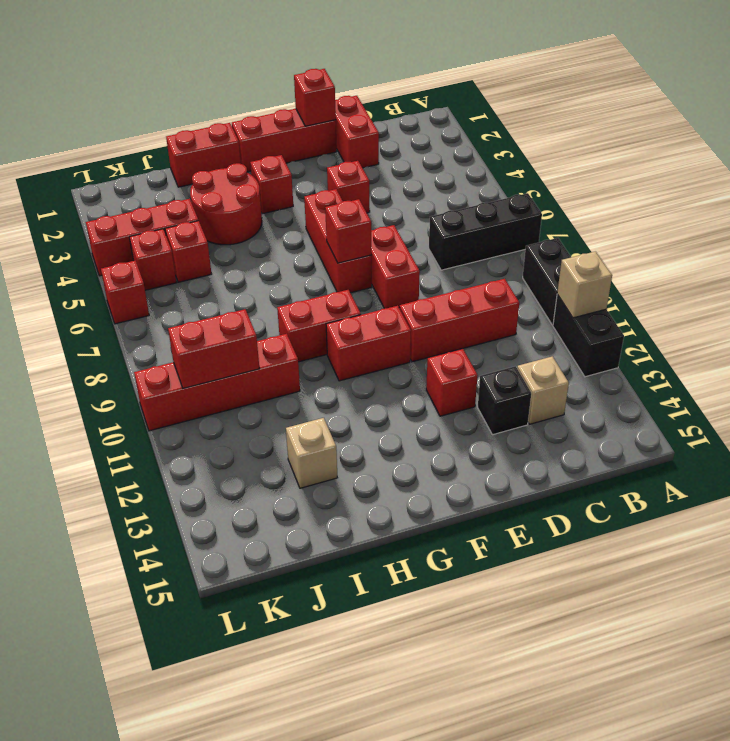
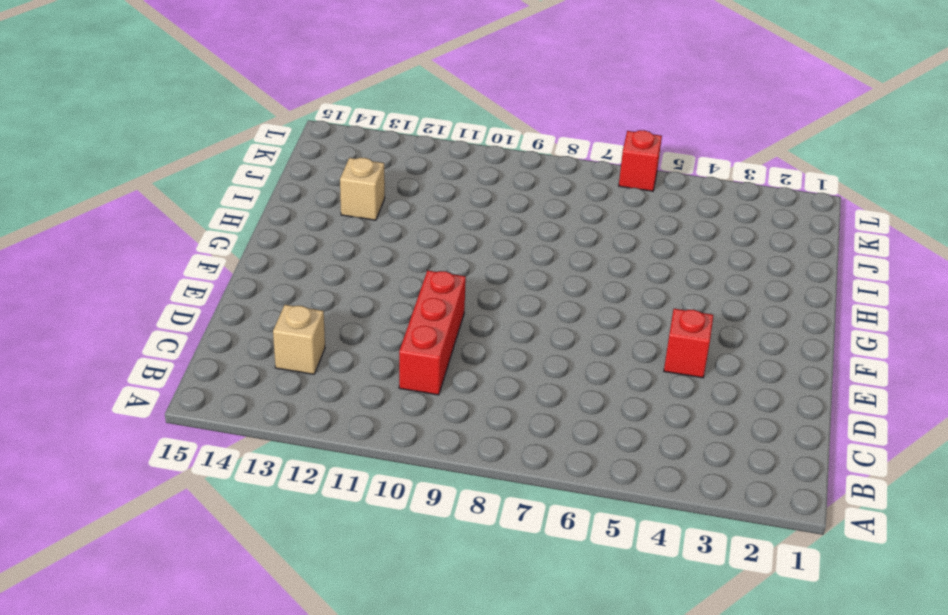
none -> black 1x3 brick [429,193,542,270]
none -> black 1x2 brick [523,238,571,325]
none -> black 1x2 brick [553,294,624,377]

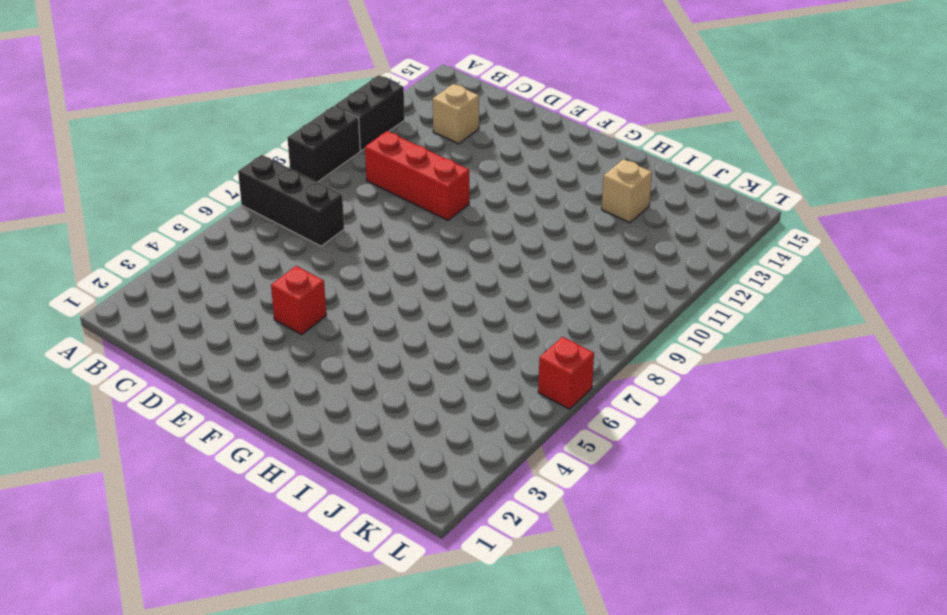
none -> red 1x2 brick [335,96,379,168]
none -> black 1x1 brick [478,366,531,435]
none -> red 1x3 brick [232,109,337,172]

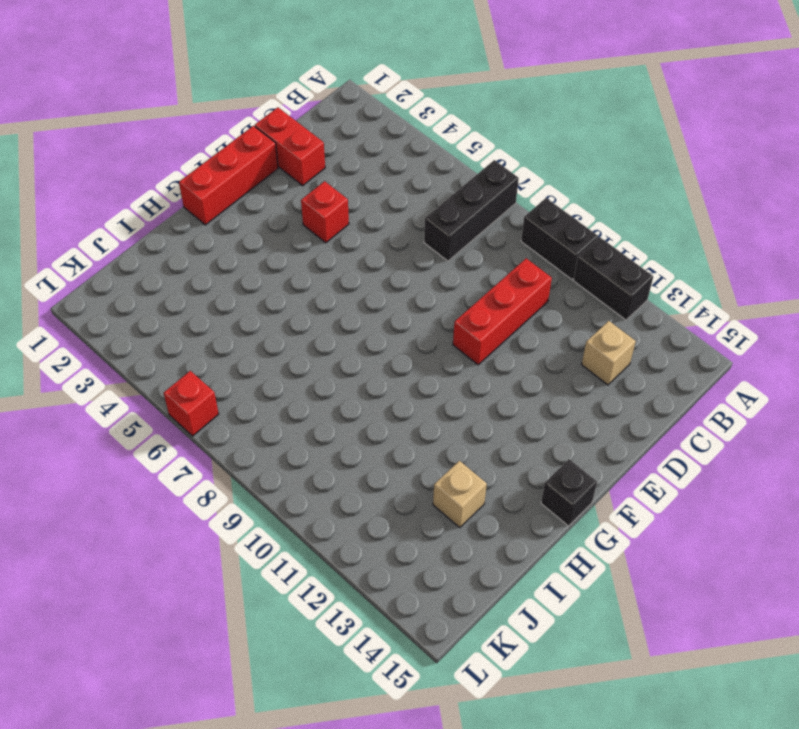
black 1x1 brick [541,459,597,526] -> black 1x1 brick moved to [478,366,531,435]
none -> red 1x2 brick [371,225,420,308]
none -> red 1x1 brick [426,349,478,416]
none -> red 1x3 brick [304,189,372,293]

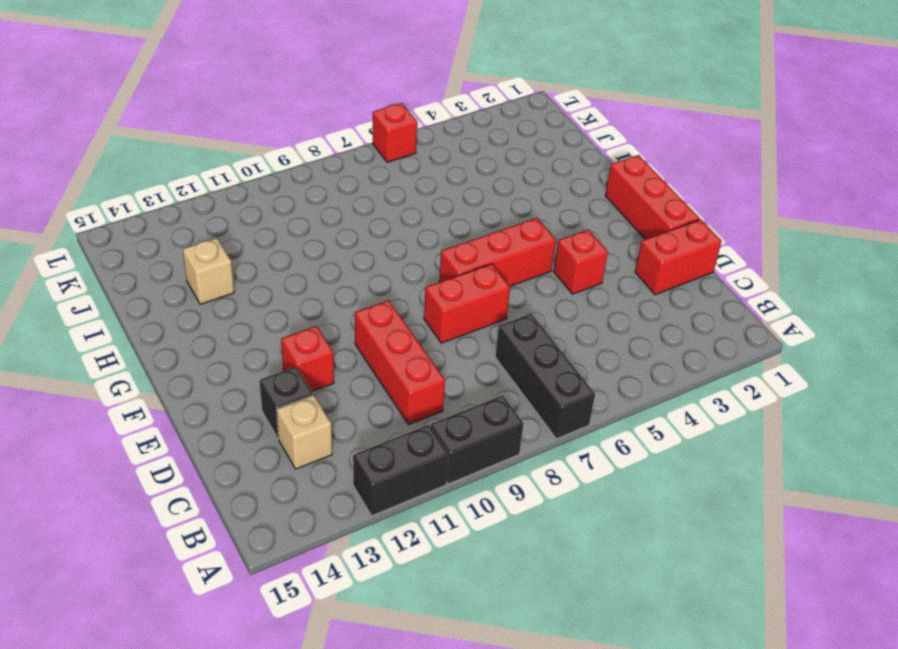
none -> red 1x2 brick [326,306,411,381]
none -> red 1x1 brick [250,155,293,214]
none -> red 1x2 brick [277,290,361,362]

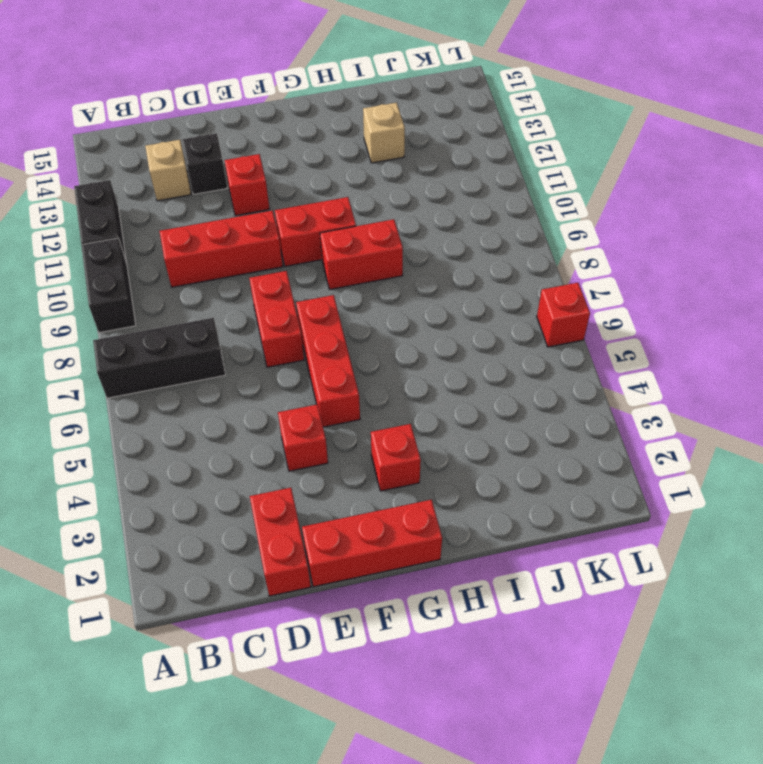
none -> red 1x2 brick [166,123,241,187]
none -> red 2x2 round brick [190,163,262,245]
none -> red 1x4 brick [134,334,300,431]

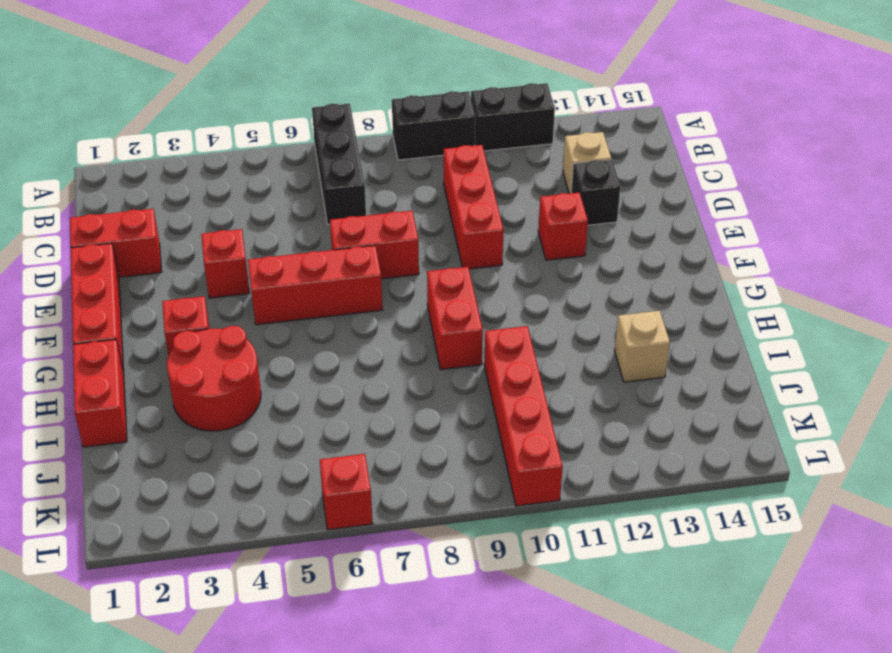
none -> red 1x2 brick [326,306,411,381]
none -> red 1x3 brick [86,199,198,276]
none -> red 1x1 brick [165,221,211,282]

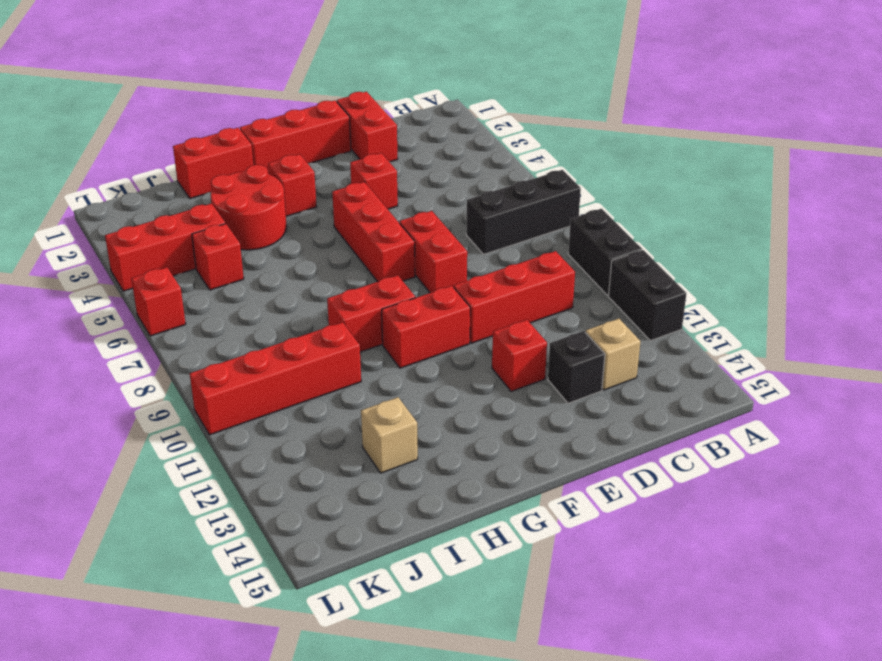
none -> red 1x1 brick [129,229,176,290]
none -> tan 1x1 brick [557,251,612,318]
none -> red 1x1 brick [294,69,336,126]

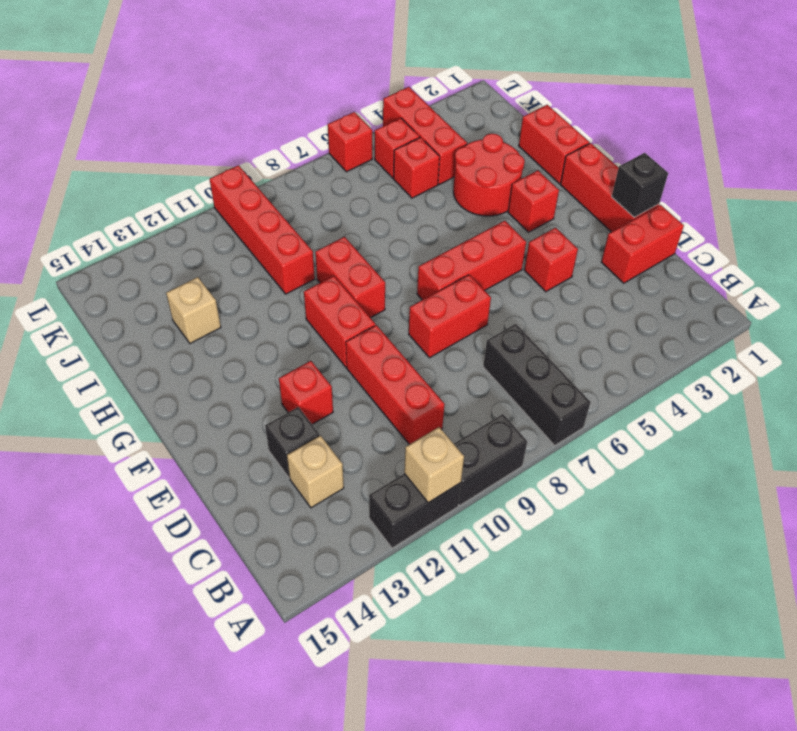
black 1x1 brick [612,153,668,217] -> red 1x1 brick [294,69,336,126]
none -> red 1x1 brick [325,199,371,263]
none -> red 1x2 brick [168,309,260,388]

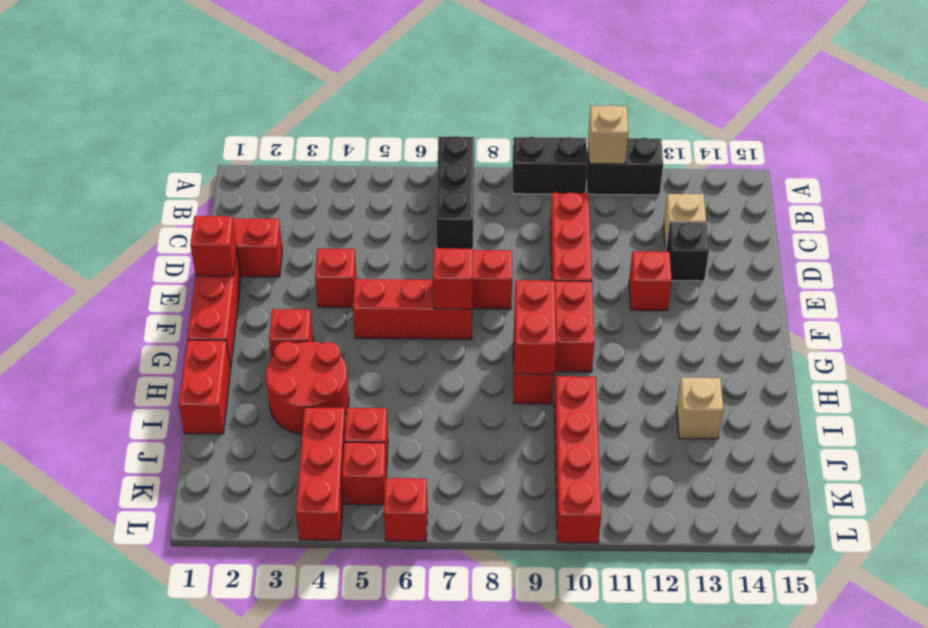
red 1x2 brick [514,280,556,374] -> red 1x2 brick moved to [168,309,260,388]

